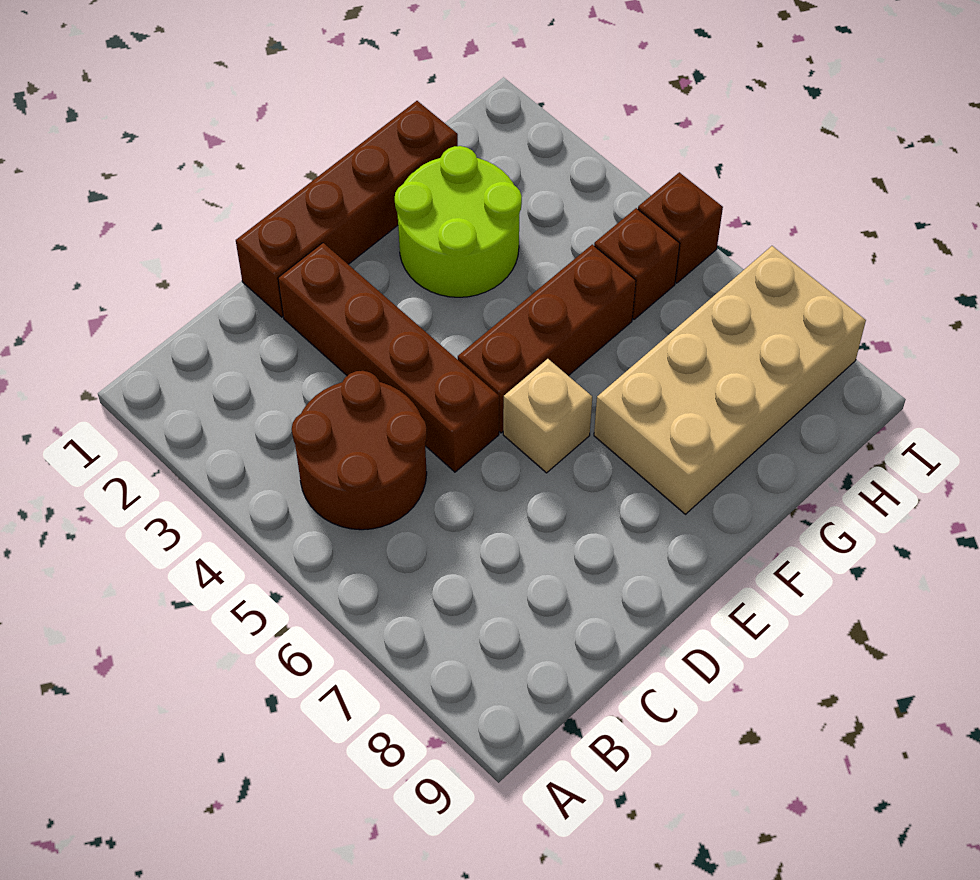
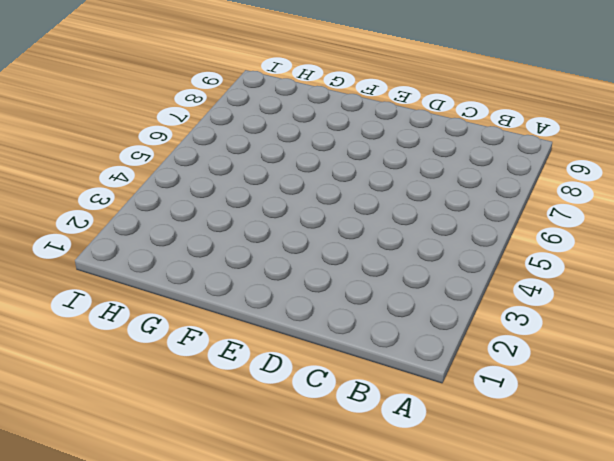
none -> brown 2x2 round brick [292,371,427,530]
none -> brown 1x4 brick [236,101,458,317]

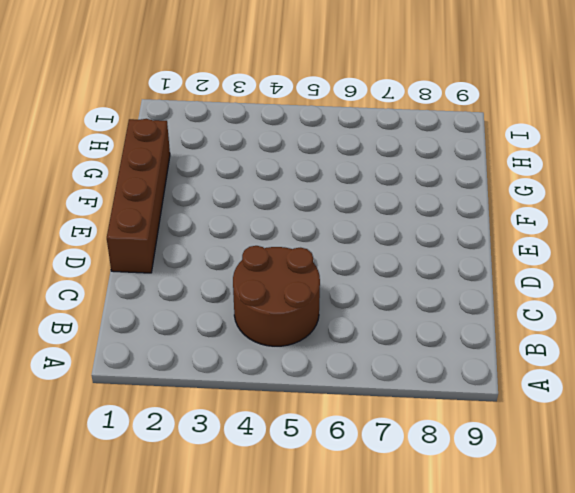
none -> brown 1x4 brick [278,243,499,472]
none -> brown 1x3 brick [458,245,636,433]

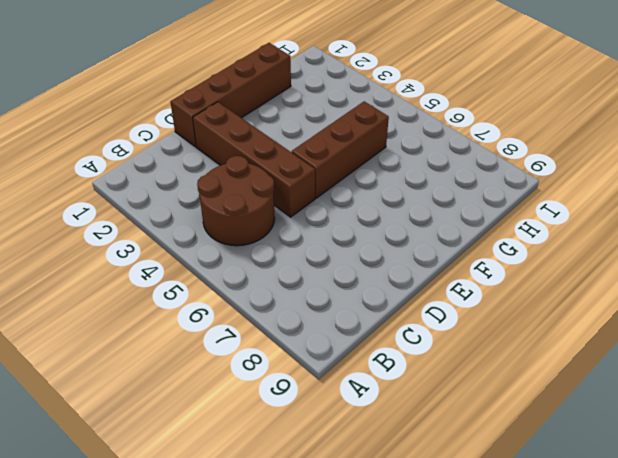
none -> tan 1x1 brick [503,359,592,473]
none -> lime 2x2 round brick [395,146,522,297]

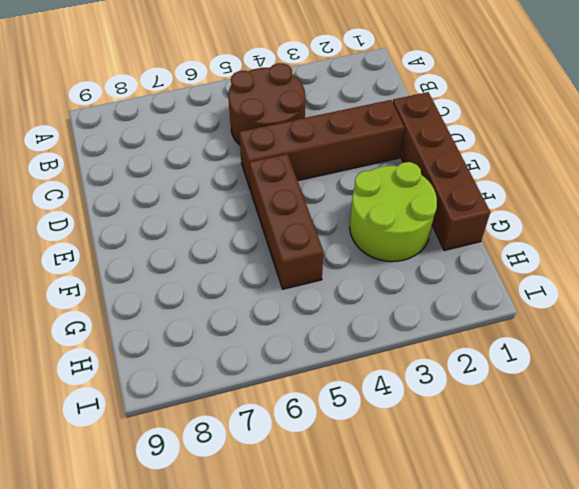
none -> tan 1x1 brick [503,359,592,473]
none -> tan 2x4 brick [594,246,866,514]

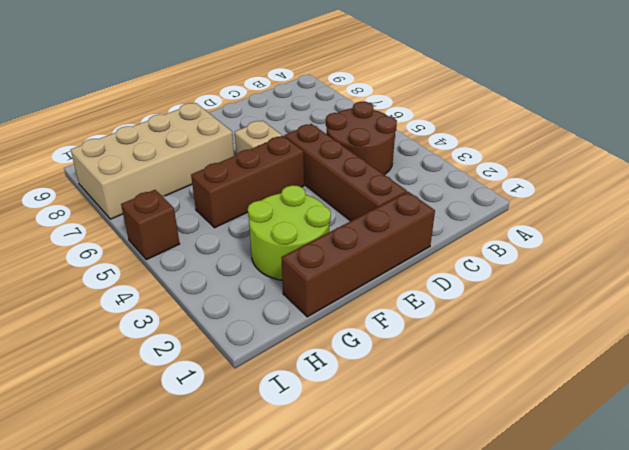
none -> brown 1x1 brick [594,208,680,319]

